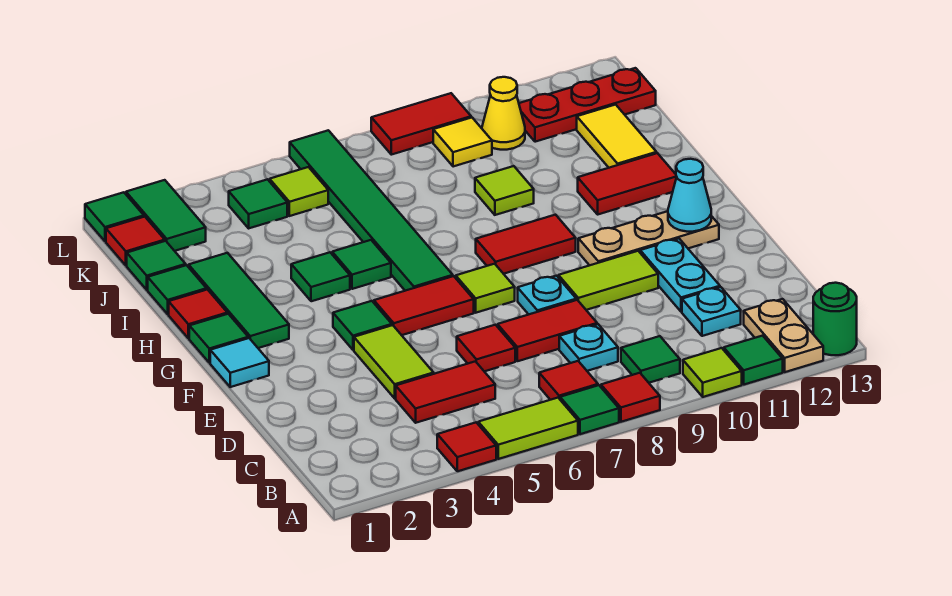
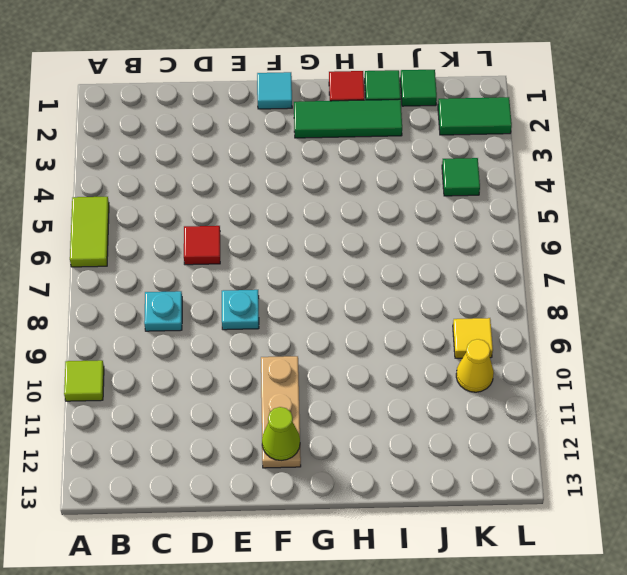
lime 1x1 cone [262,407,300,461] -> cyan 1x1 cone [668,159,711,232]
none -> red 1x1 tile [437,422,496,471]
none -> green 1x1 tile [560,385,619,434]
none -> red 1x1 tile [601,373,660,422]
none -> green 1x1 tile [724,336,783,385]

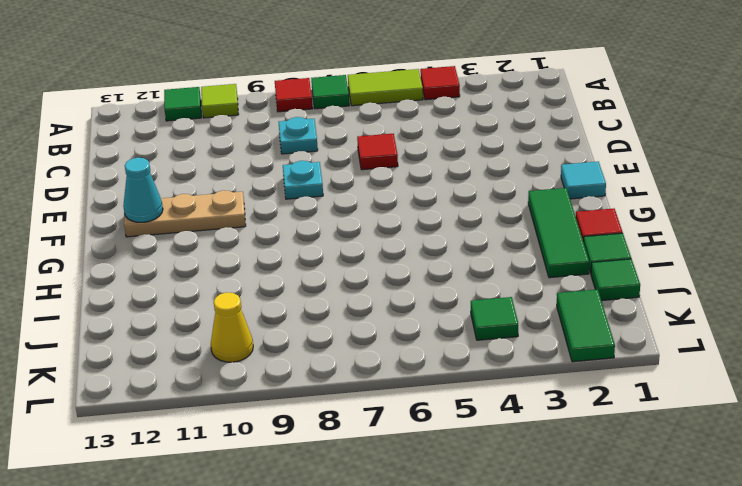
none -> tan 1x2 plate [744,299,823,372]
none -> green 1x1 round brick [813,283,857,355]
none -> red 1x1 tile [539,361,598,400]
none -> green 1x1 tile [621,336,680,383]

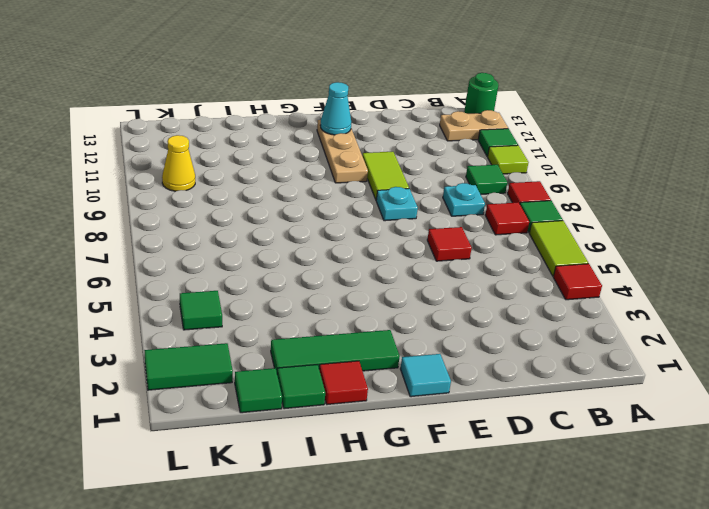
none -> red 1x2 tile [396,361,495,423]
none -> cyan 1x1 plate [682,287,741,336]
none -> lime 1x2 tile [354,325,434,398]
none -> red 1x2 tile [498,300,597,361]

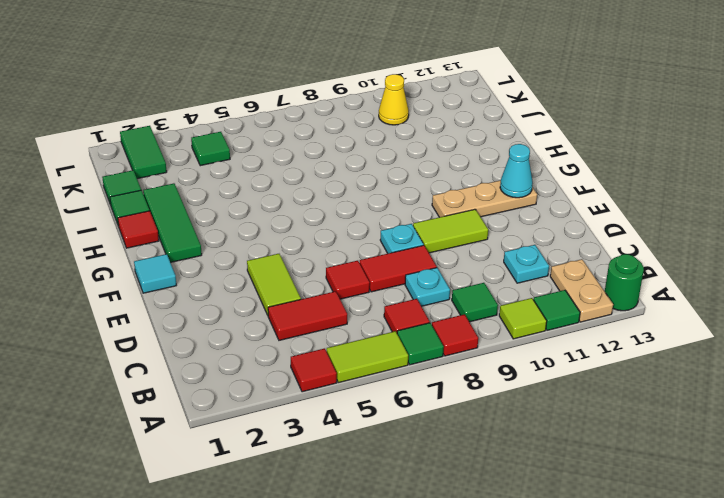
none -> cyan 1x2 plate [640,239,720,312]
none -> green 1x1 tile [333,301,392,350]
none -> red 1x2 tile [374,276,474,335]
none -> lime 1x1 tile [456,264,515,313]

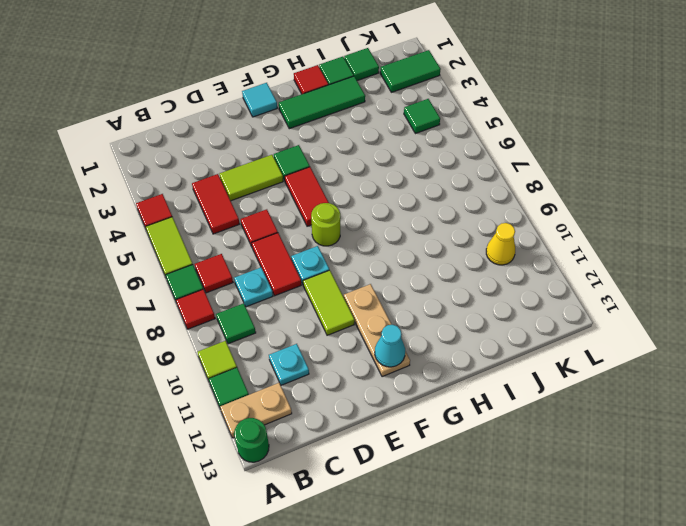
lime 1x1 round brick [311,203,340,246] -> lime 1x1 tile [456,264,515,313]
none -> cyan 1x2 plate [640,239,720,312]
none -> green 1x1 tile [189,314,248,363]
none -> green 1x6 tile [290,130,453,291]
none -> red 1x2 tile [476,215,576,274]

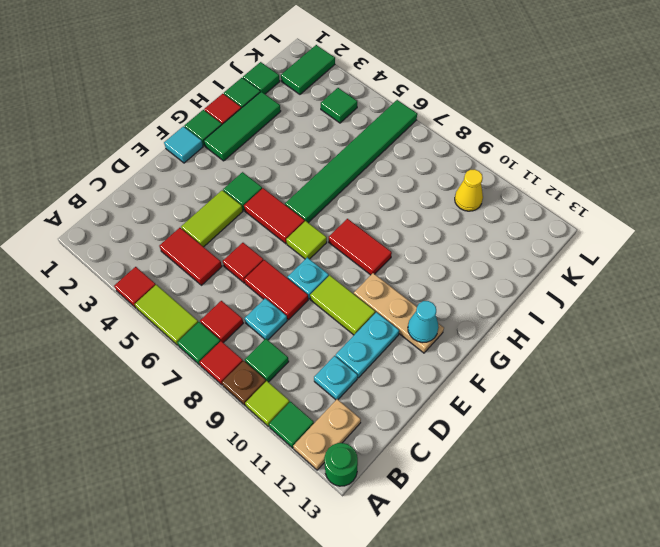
brown 1x1 plate [222,361,266,406] -> none
none -> green 1x1 tile [291,252,350,301]
none -> green 1x1 tile [332,240,391,289]
none -> red 1x2 tile [578,153,676,214]
none -> lime 1x1 tile [475,166,534,215]

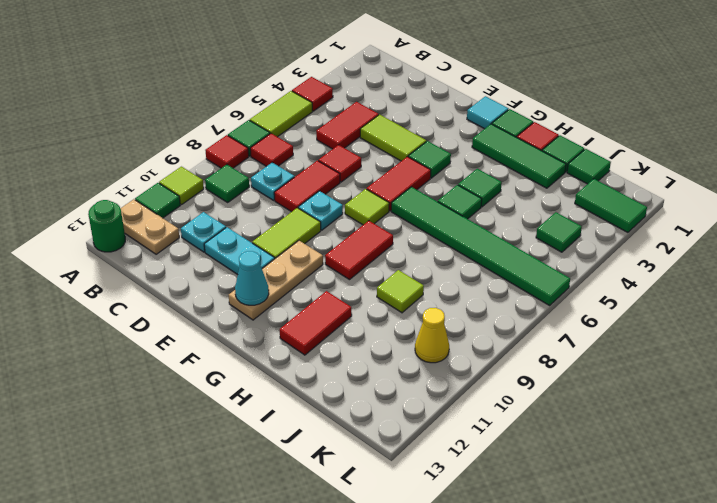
none -> yellow 1x2 tile [577,105,657,168]
none -> red 1x1 tile [106,217,165,266]
none -> lime 1x1 tile [270,167,328,216]
none -> yellow 1x1 tile [433,117,492,167]

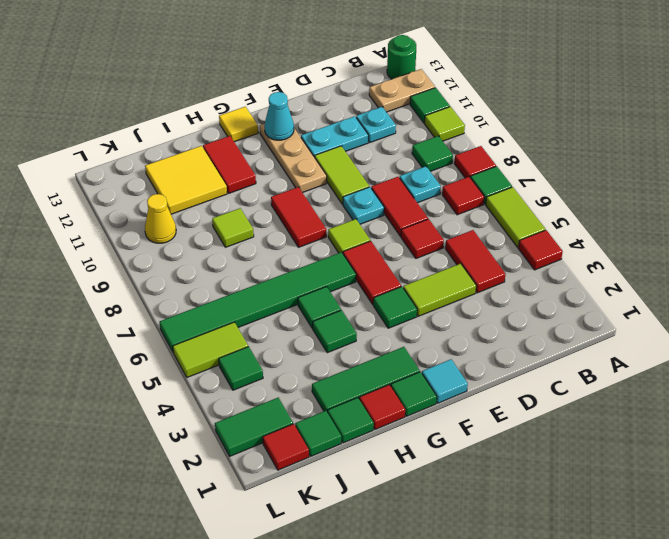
yellow 1x1 tile [219,107,258,142] -> yellow 1x1 tile moved to [433,117,492,167]
yellow 2x2 tile [145,146,227,214] -> yellow 1x2 tile [577,105,657,168]
lime 1x2 tile [173,322,248,377] -> lime 1x1 tile [270,167,328,216]
none -> red 1x3 plate [519,68,656,142]
none -> green 1x1 tile [85,192,144,241]
none -> red 1x2 tile [371,93,471,155]

